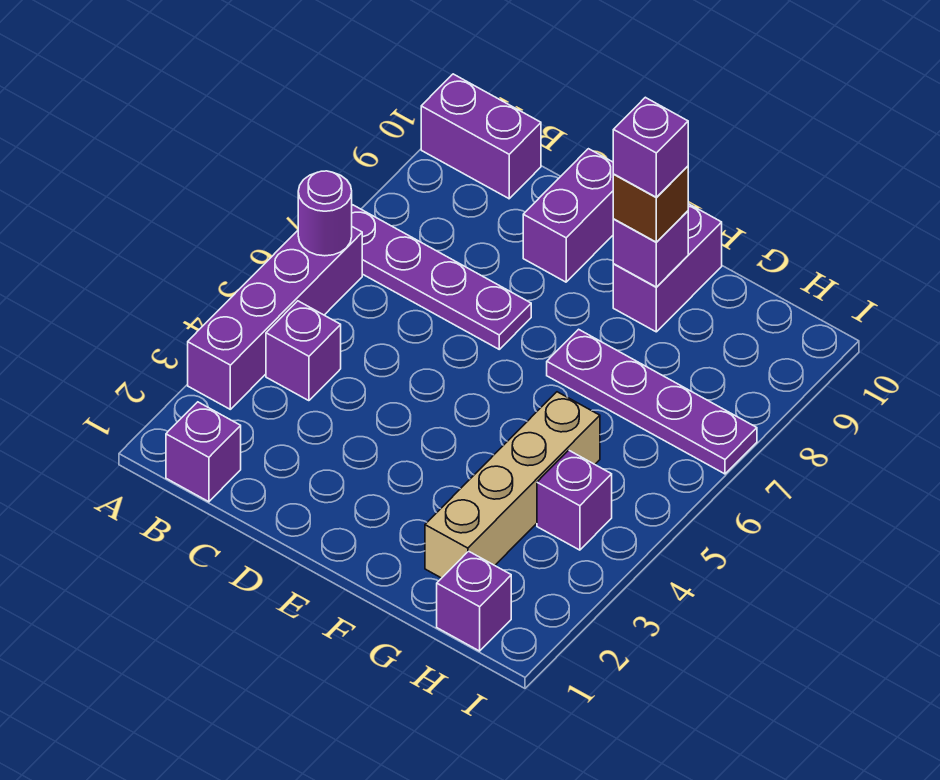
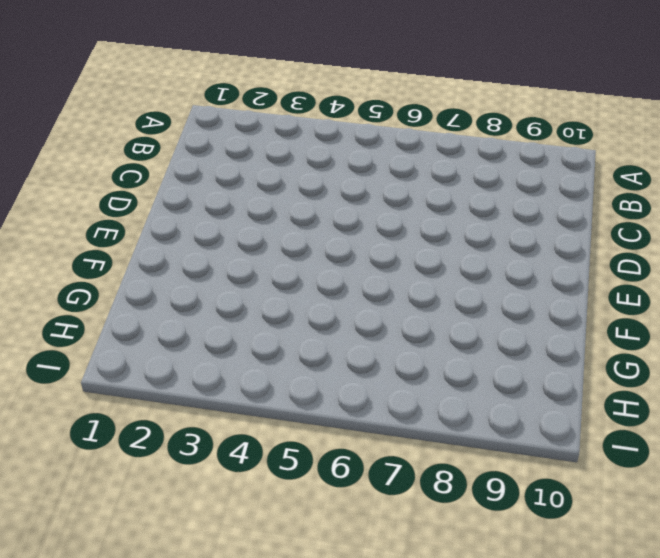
none -> purple 1x4 brick [188,227,362,409]
none -> purple 1x4 plate [352,205,531,349]
none -> purple 1x2 brick [421,74,541,199]

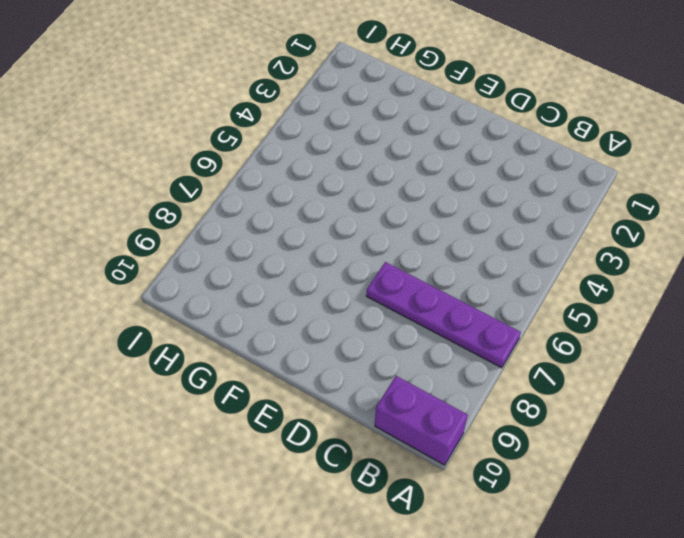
none -> purple 1x4 brick [188,227,362,409]
none -> purple 1x1 brick [166,402,241,502]
none -> purple 1x1 brick [266,301,341,401]

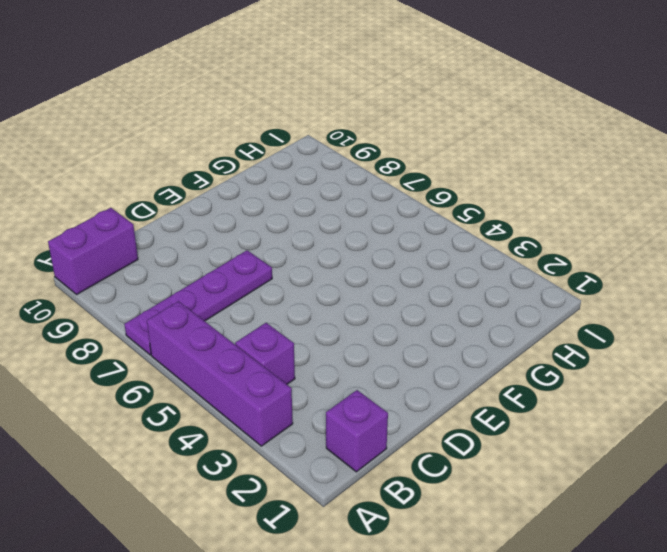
none -> purple 1x2 brick [523,149,613,282]
none -> purple 1x4 plate [547,329,757,474]
none -> purple 1x2 brick [613,204,722,332]

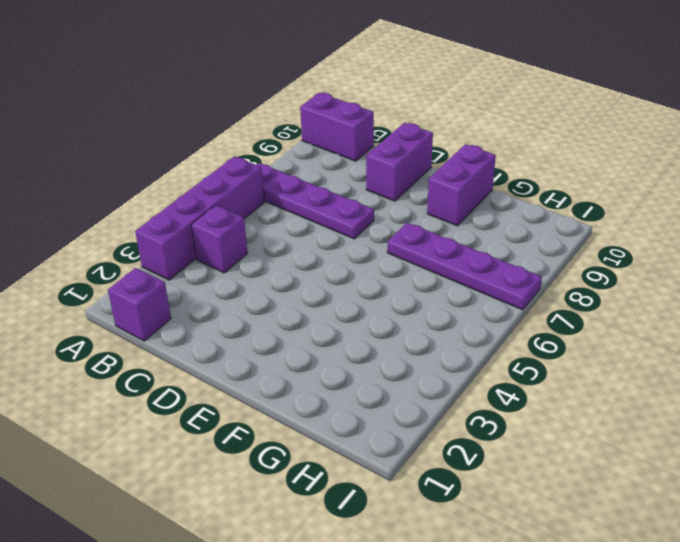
none -> tan 1x4 brick [425,392,600,578]
none -> purple 1x1 brick [437,551,511,651]
none -> purple 1x1 brick [537,450,612,550]

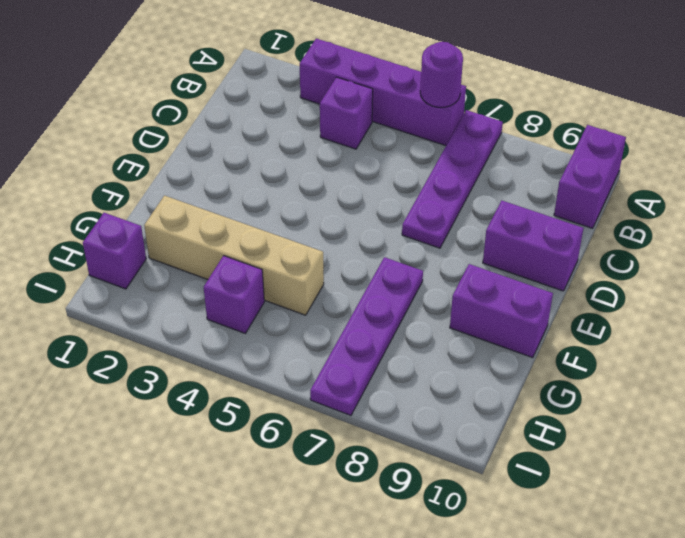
none -> purple 1x1 brick [166,402,241,502]
none -> purple 1x1 brick [613,211,688,287]
none -> brown 1x1 brick [613,166,688,242]

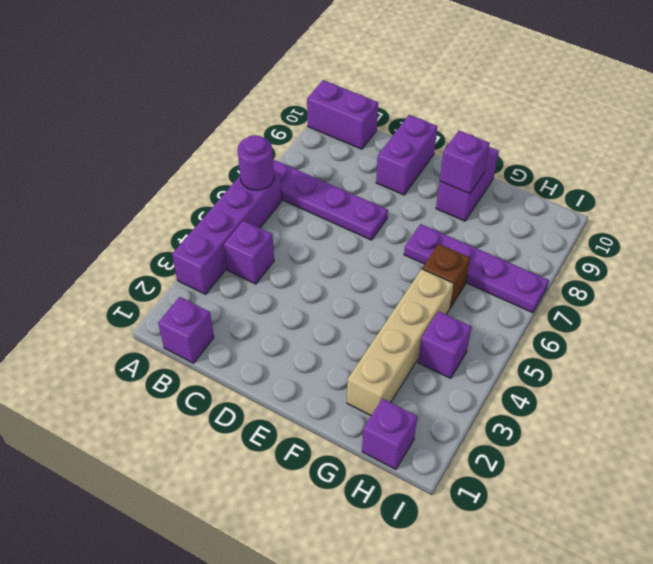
brown 1x1 brick [422,244,470,308] -> brown 1x1 brick moved to [613,166,688,242]
none -> purple 1x1 brick [613,97,688,198]

